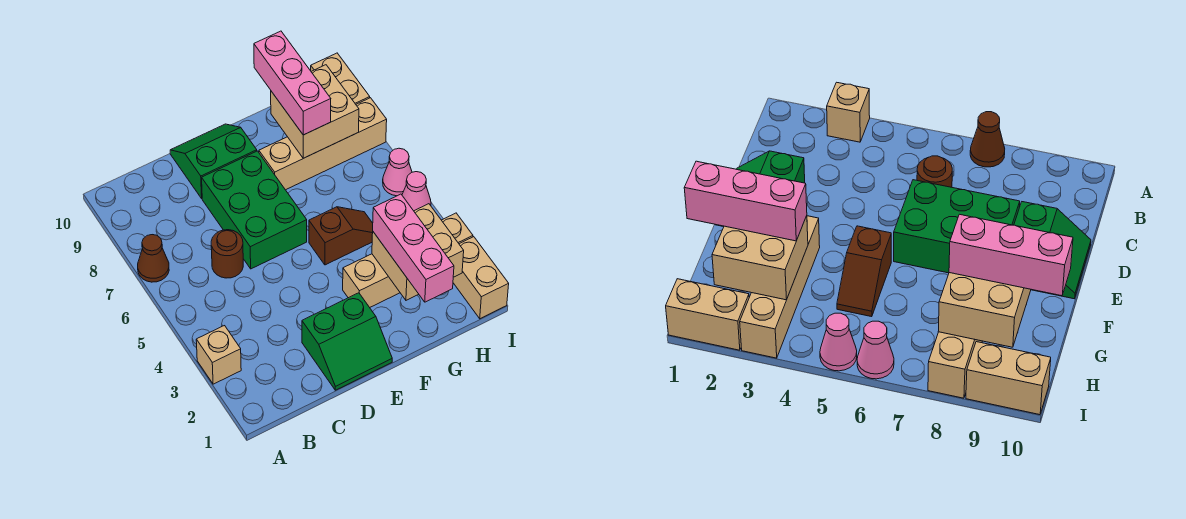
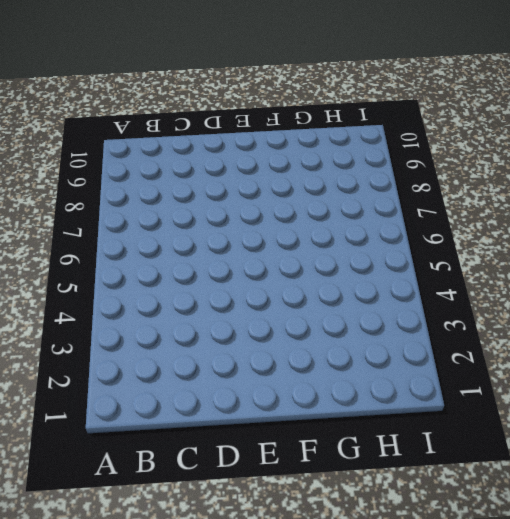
none -> tan 1x1 brick [196,326,241,384]
none -> brown 1x1 cone [138,235,169,282]
none -> brown 1x1 round brick [211,230,243,278]

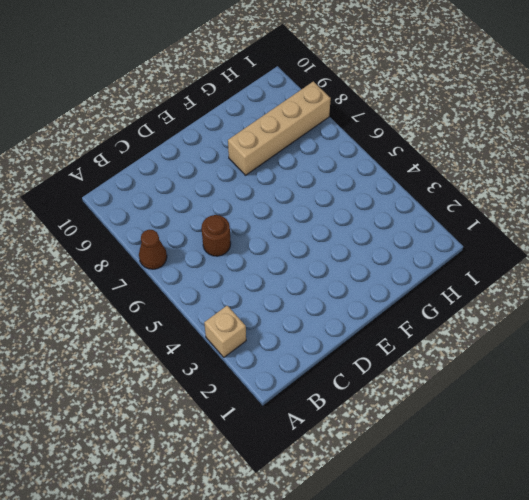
none -> green 2x2 slope [302,293,392,390]
none -> green 2x3 brick [202,151,307,269]
none -> green 2x2 slope [170,124,257,198]

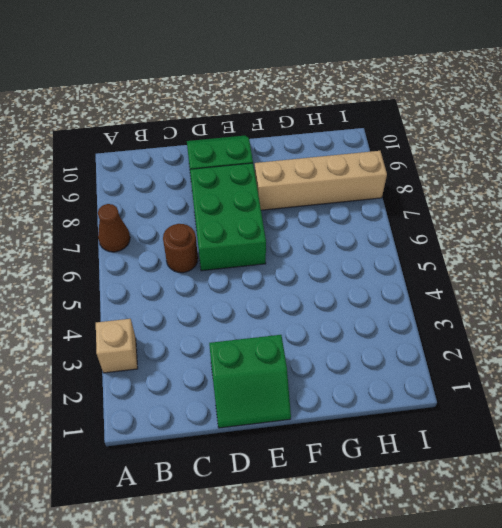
none -> tan 1x4 brick [343,213,473,307]
none -> brown 1x2 slope [309,207,373,265]
none -> tan 1x2 brick [453,237,509,319]

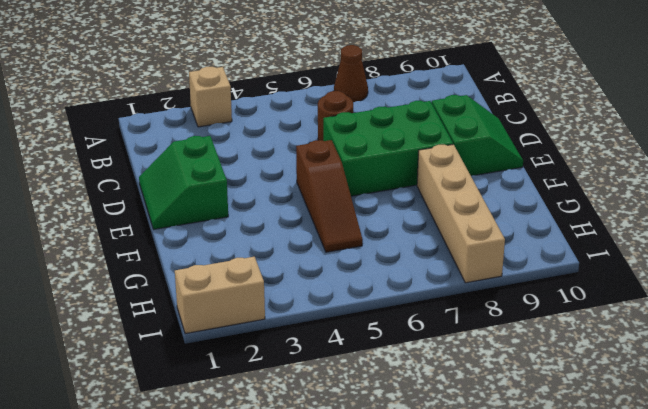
brown 1x3 slope [296,140,363,252] -> brown 1x2 slope [309,207,373,265]
none -> tan 1x4 brick [343,213,473,307]
none -> pink 1x1 cone [402,172,431,211]
none -> pink 1x1 cone [383,148,412,196]

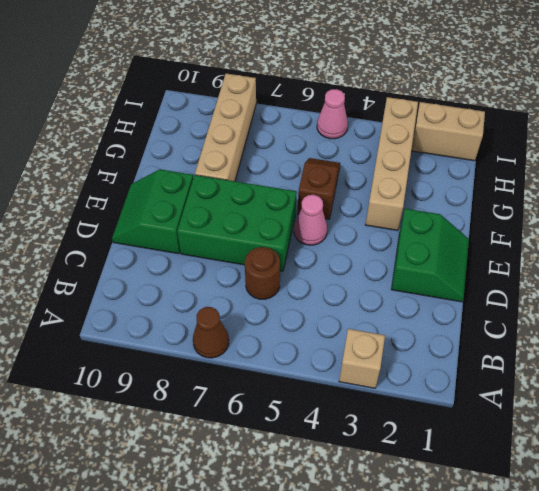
pink 1x1 cone [294,195,327,245] -> pink 1x1 cone moved to [383,148,412,196]
none -> tan 1x2 brick [311,53,370,104]
none -> tan 2x2 brick [372,204,464,300]
none -> tan 2x2 brick [271,65,359,158]

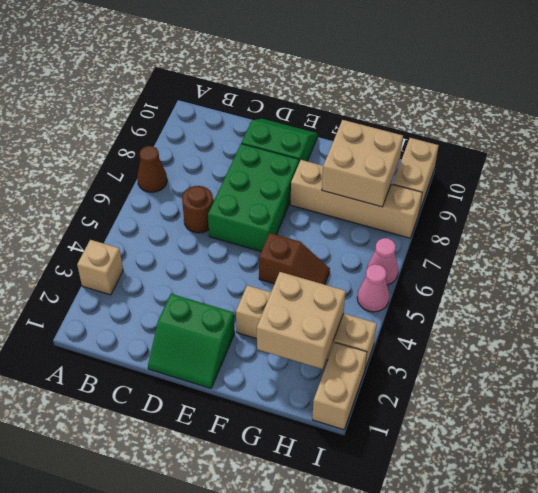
none -> pink 1x3 brick [373,194,454,302]
none -> pink 1x3 brick [254,31,331,135]

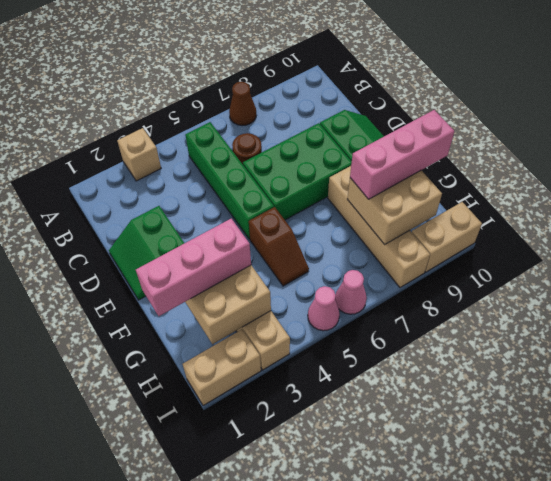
green 1x4 brick [185,122,274,239] -> none

